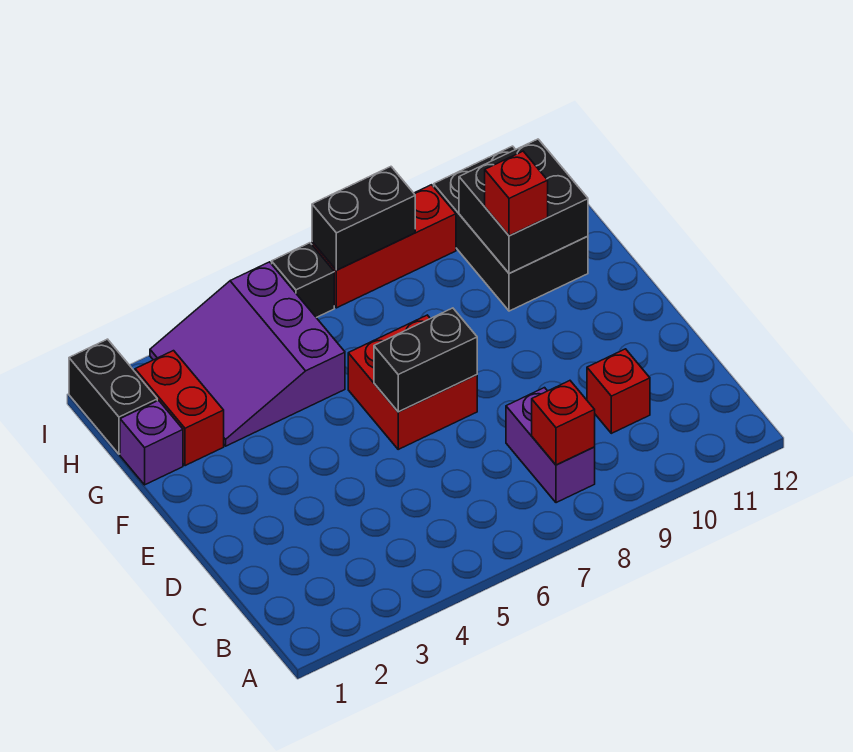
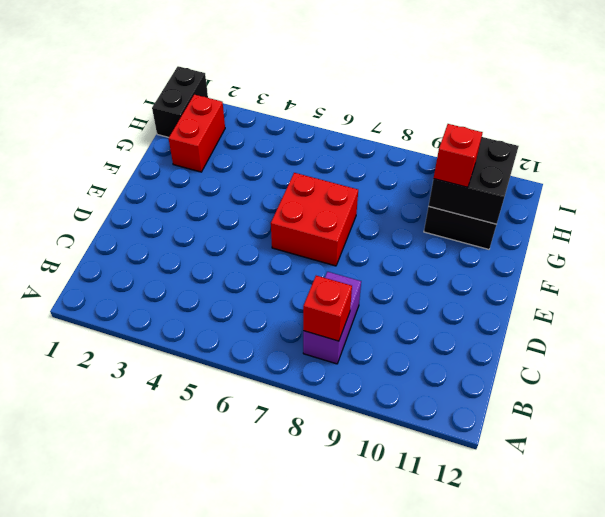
none -> red 1x1 brick [587,349,650,433]
none -> purple 1x1 brick [120,400,183,485]
none -> purple 3x3 slope [150,262,345,446]

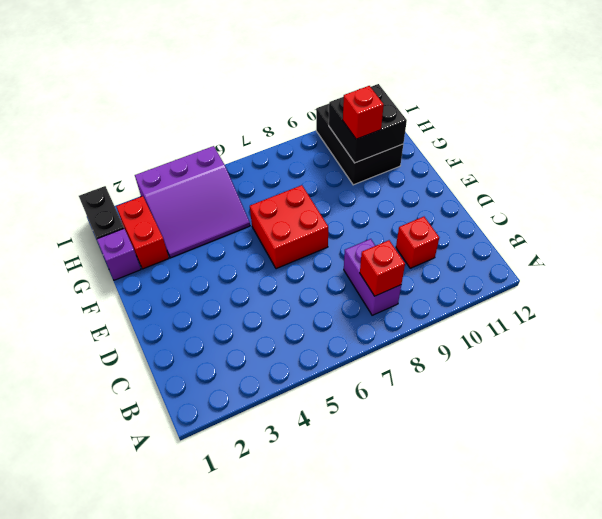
purple 3x3 slope [135,146,250,258] -> purple 3x3 slope turned to [150,262,345,446]
none -> black 1x1 brick [272,243,334,318]
none -> red 1x3 brick [312,185,456,308]
none -> black 1x2 brick [374,308,477,412]

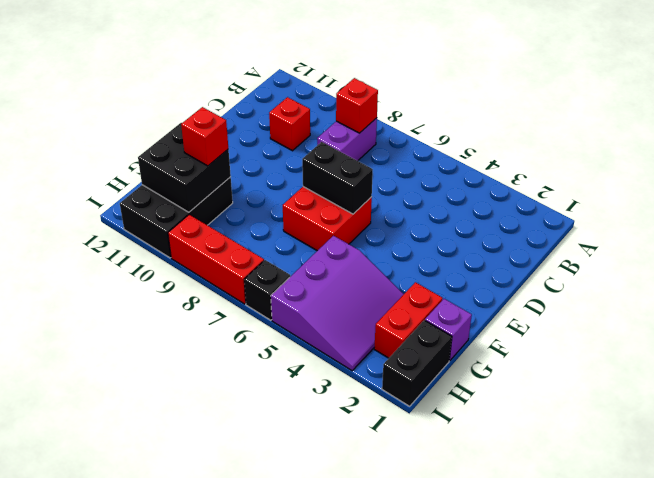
none -> black 1x2 brick [312,167,415,270]

